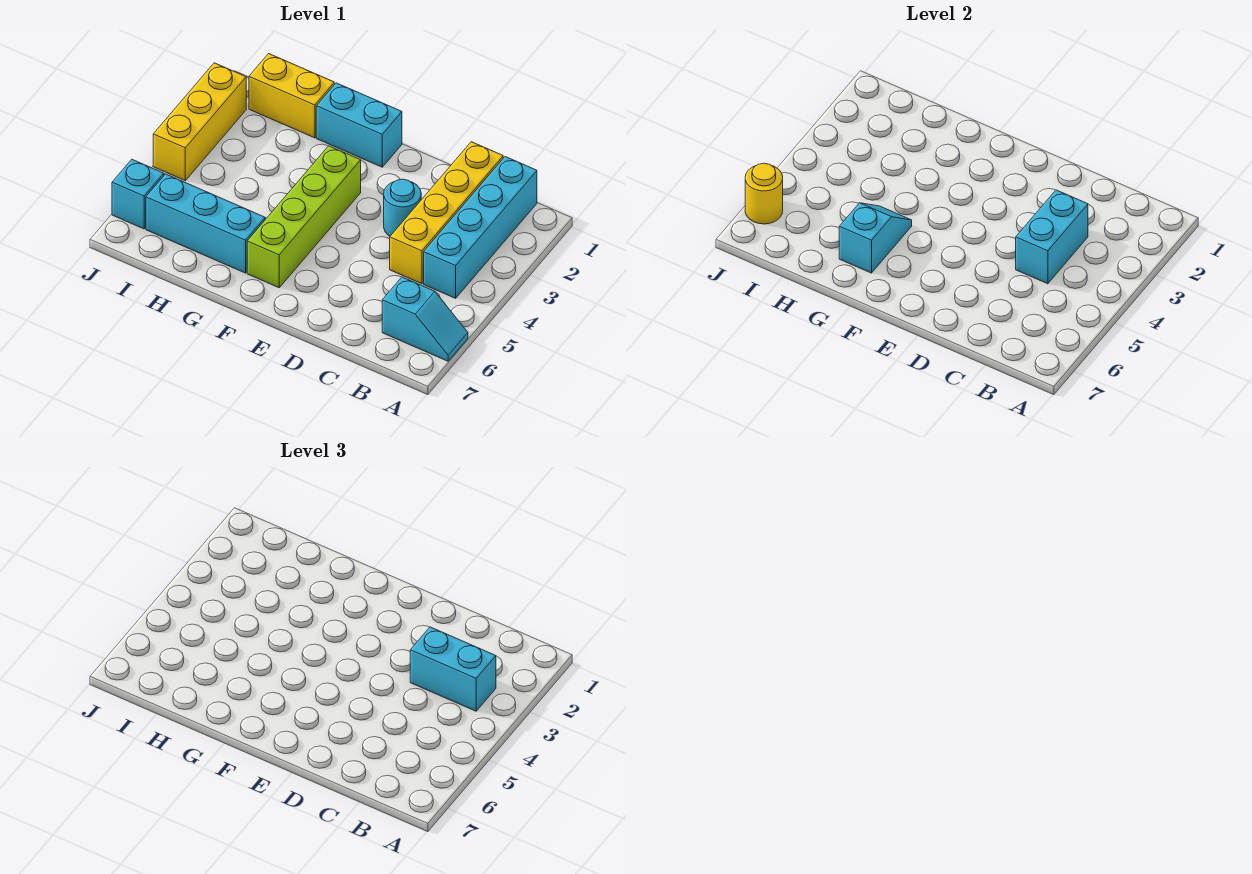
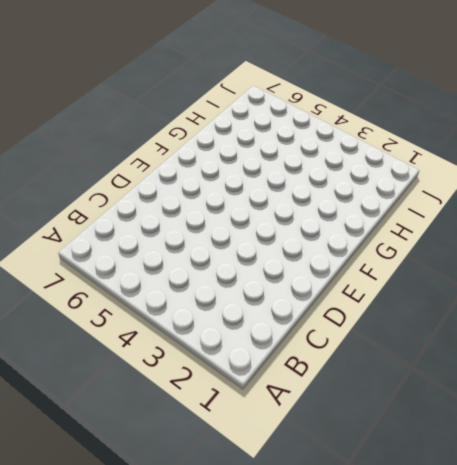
none -> cyan 1x2 slope [382,277,468,361]
none -> cyan 1x4 brick [424,157,537,298]
none -> yellow 1x4 brick [390,142,503,284]

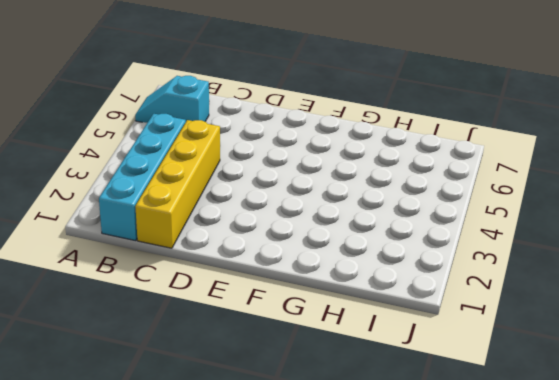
none -> cyan 1x1 round brick [384,179,421,236]
none -> cyan 1x2 brick [316,83,402,167]
none -> lime 1x4 brick [247,146,361,288]

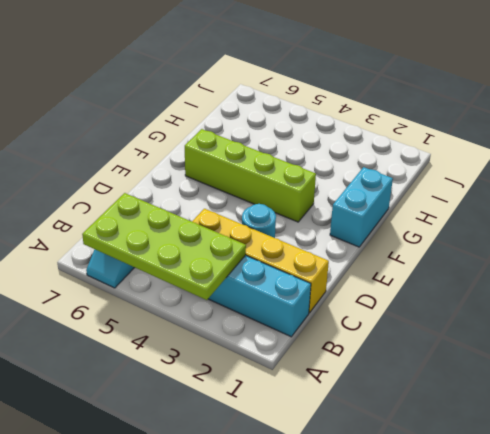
lime 2x4 plate [82,193,246,300] -> none
none -> cyan 1x3 brick [146,174,265,273]
none -> yellow 1x2 brick [249,54,334,138]
none -> yellow 1x3 brick [153,63,246,181]

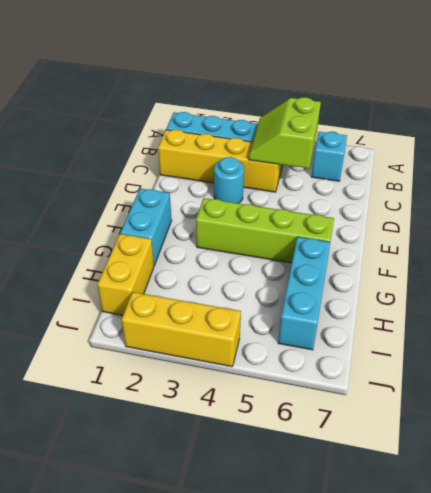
lime 2x2 slope [249,97,321,169] -> cyan 1x2 brick [1016,190,1088,284]
none -> cyan 1x1 brick [112,160,164,229]
none -> cyan 1x2 slope [839,203,912,273]
none -> yellow 1x1 round brick [745,163,783,224]

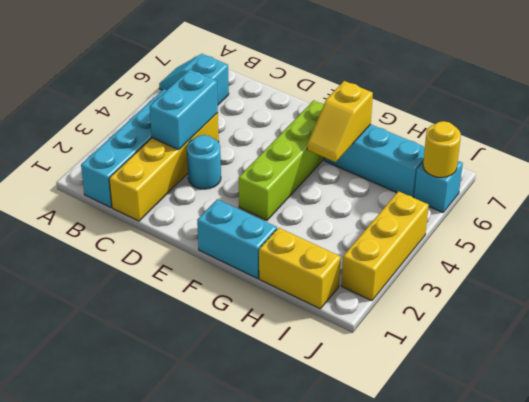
yellow 1x2 slope [307,81,373,162] -> cyan 1x2 slope [839,203,912,273]
none -> cyan 1x2 brick [410,627,496,711]

